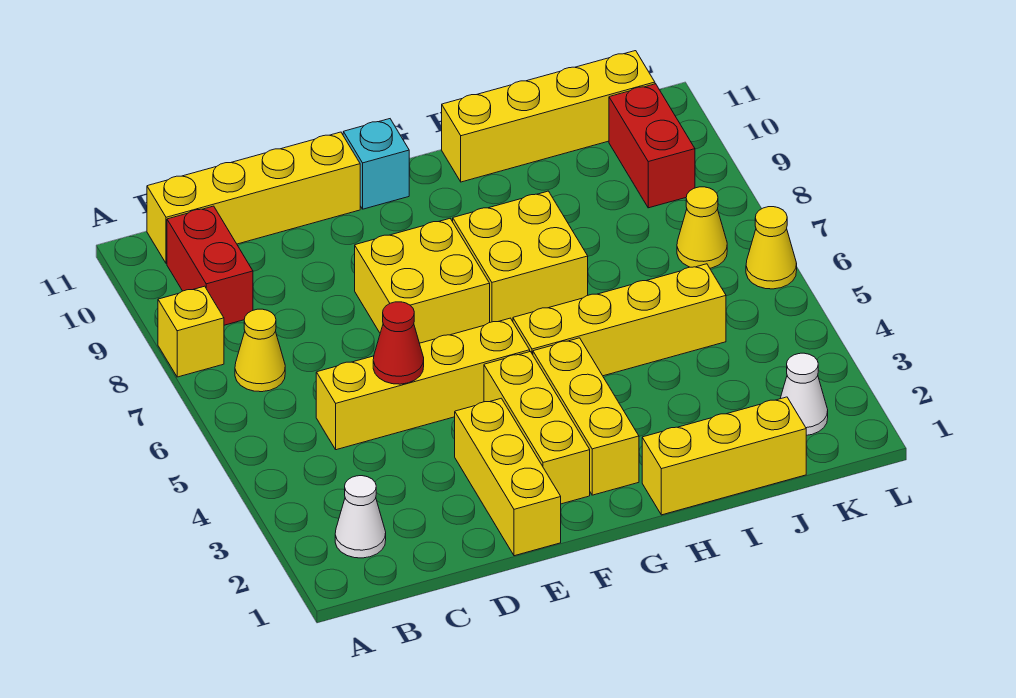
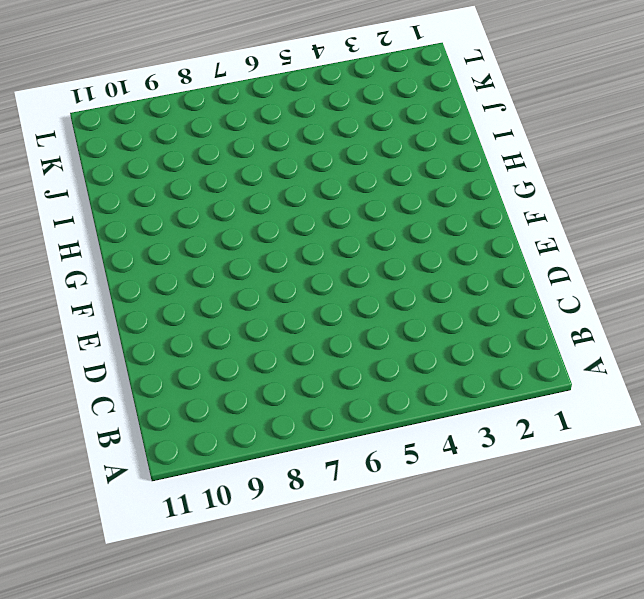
none -> yellow 1x1 brick [158,286,224,377]
none -> white 1x1 cone [335,476,386,558]
none -> yellow 1x1 cone [235,309,285,392]

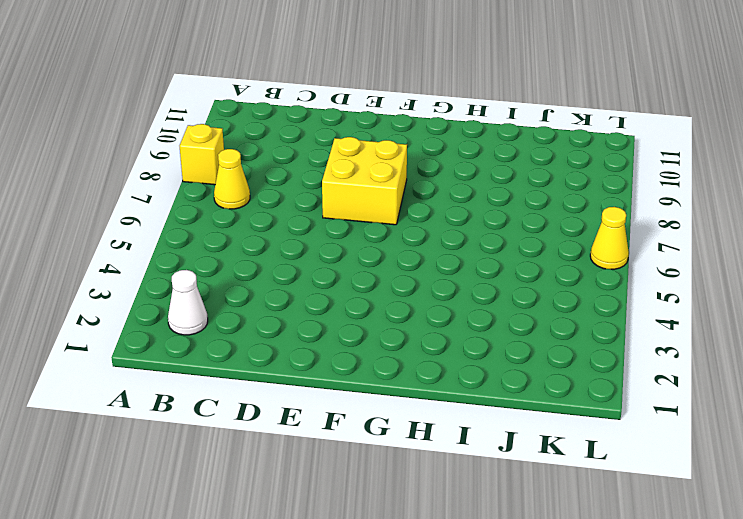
none -> red 1x2 brick [167,206,253,325]
none -> yellow 1x4 brick [147,132,360,264]
none -> yellow 1x4 brick [316,318,530,450]

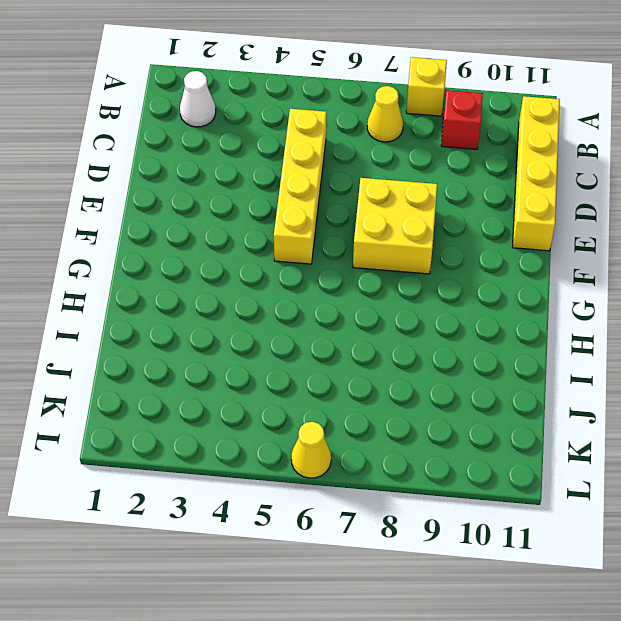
red 1x1 brick [441,90,483,149] -> red 1x2 brick [167,206,253,325]
none -> yellow 1x3 brick [455,398,561,556]
none -> yellow 1x3 brick [484,352,590,504]
none -> cyan 1x1 brick [343,119,409,209]

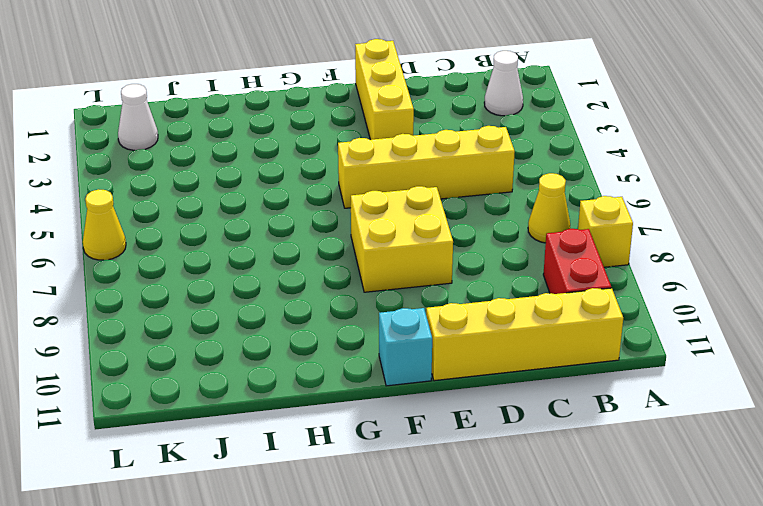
none -> yellow 1x3 brick [484,352,590,504]
none -> yellow 1x3 brick [533,338,639,495]
none -> yellow 1x4 brick [513,264,726,376]

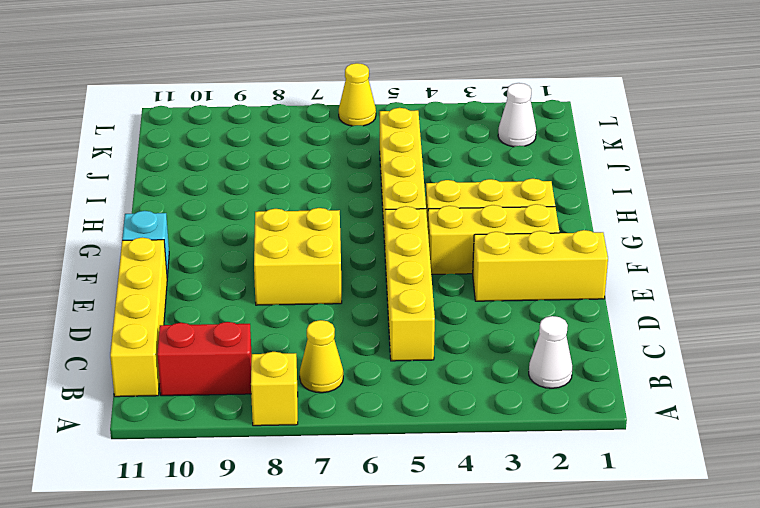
none -> yellow 2x2 brick [453,191,588,322]
none -> yellow 1x3 brick [642,397,806,515]
none -> yellow 1x4 brick [442,51,655,182]

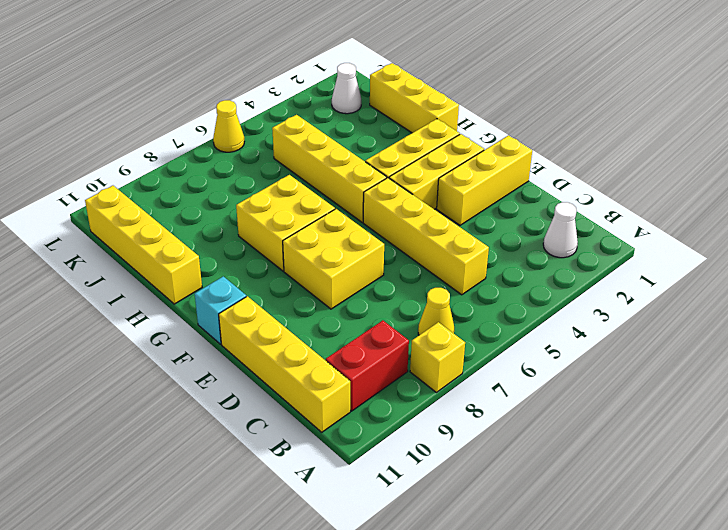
none -> yellow 1x1 cone [677,187,727,268]
none -> red 1x2 brick [609,84,695,208]
none -> red 1x1 cone [373,302,424,384]

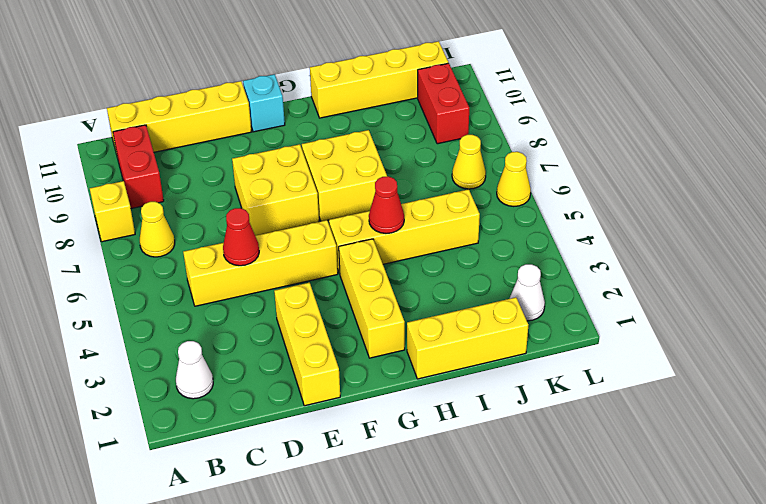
red 1x1 cone [369,176,404,234] -> none
none -> yellow 1x3 brick [484,352,590,504]

